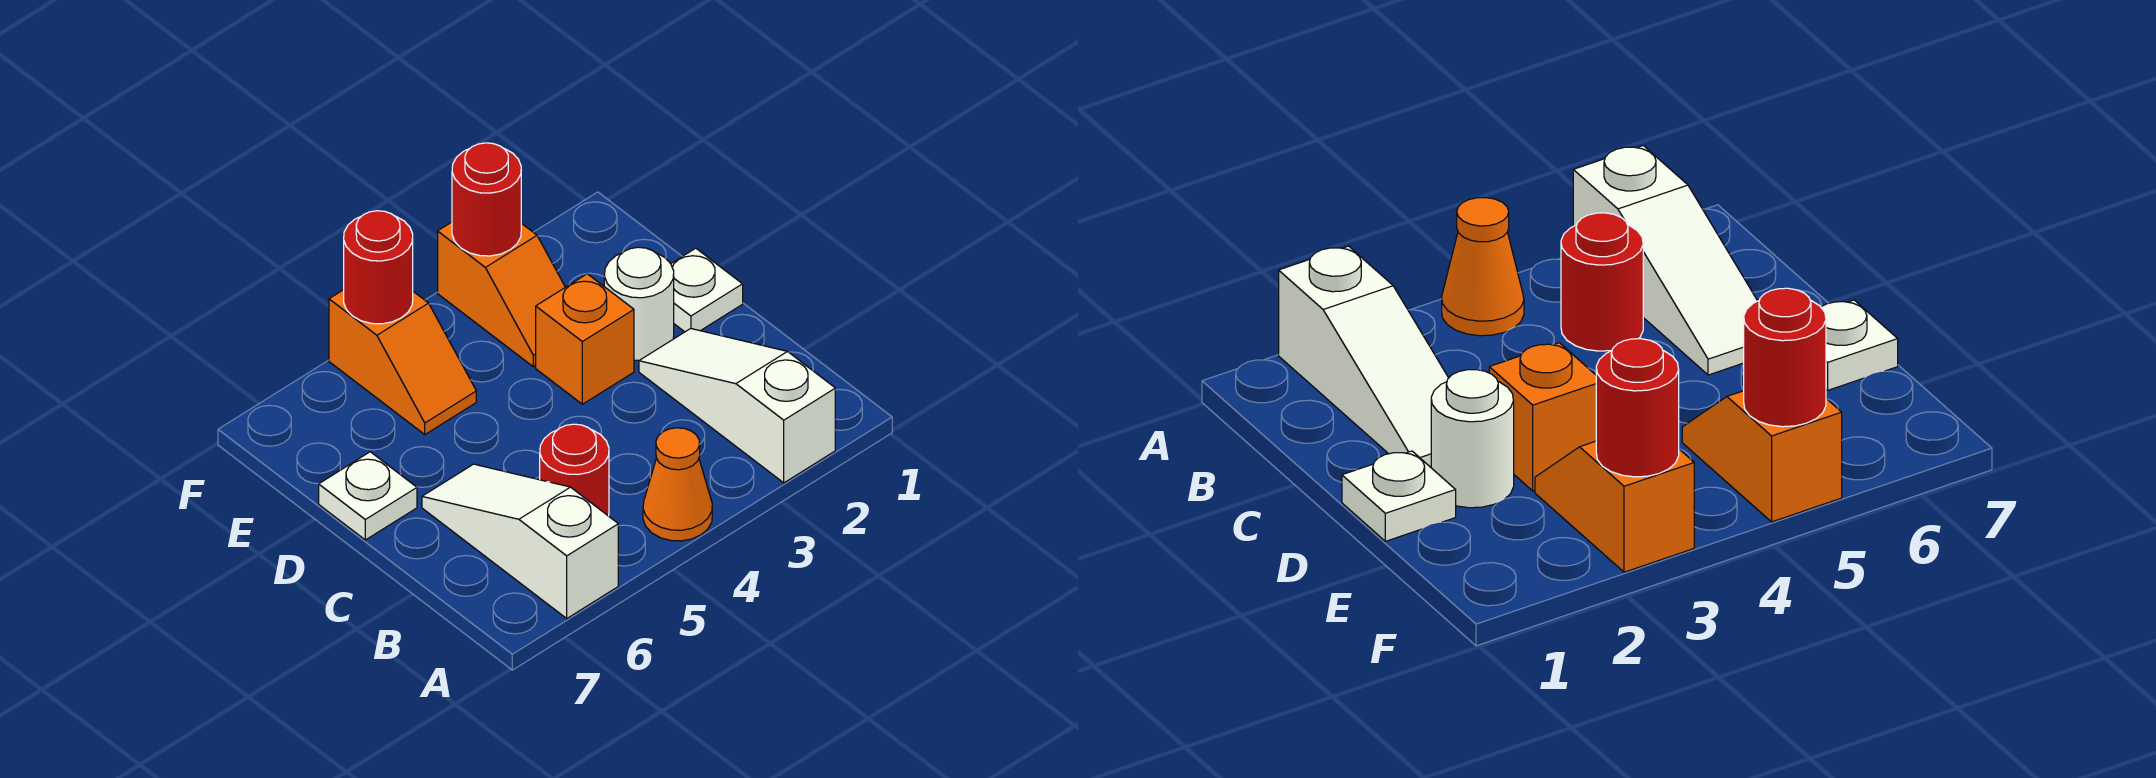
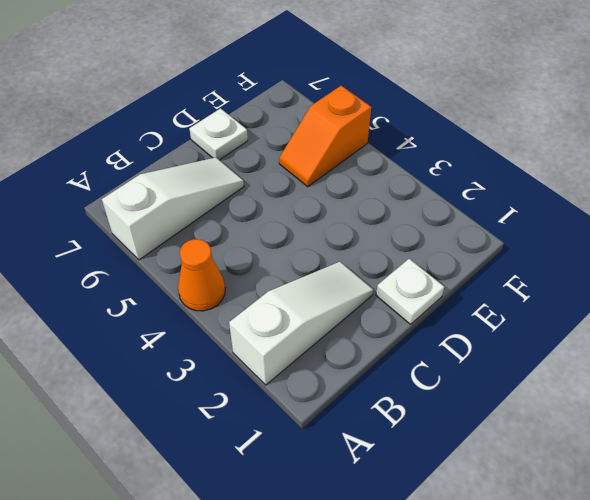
none -> red 1x1 round brick [540,424,609,516]
none -> white 1x1 round brick [604,247,674,360]
none -> orange 1x1 brick [536,274,634,404]

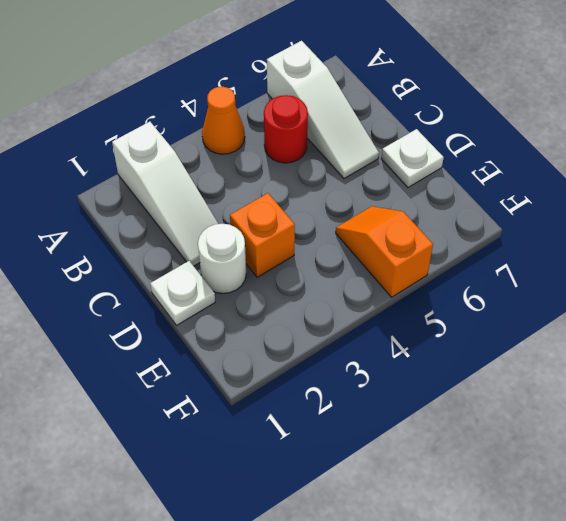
none -> orange 1x2 slope [438,222,565,367]
none -> red 1x1 round brick [452,143,521,256]
none -> red 1x1 round brick [344,211,413,324]

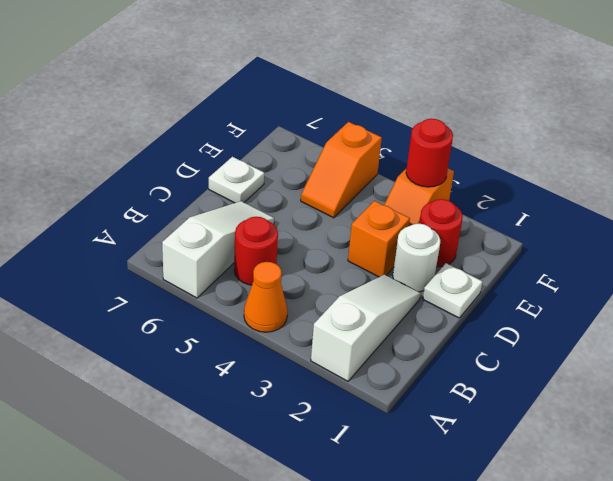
red 1x1 round brick [419,199,463,267] -> red 1x1 round brick moved to [344,211,413,324]

